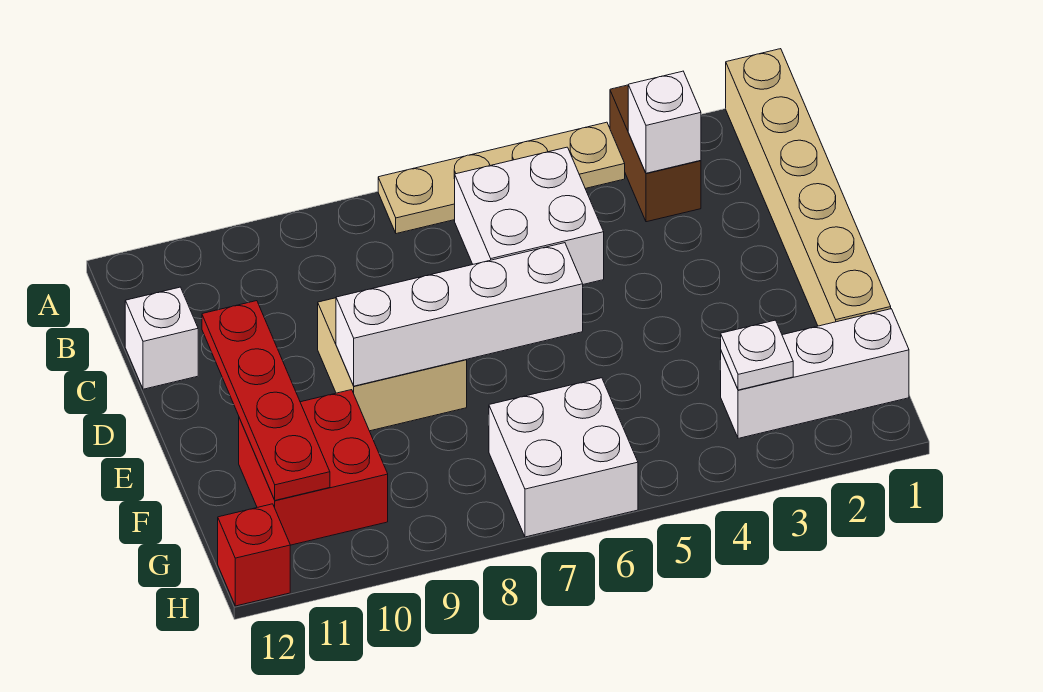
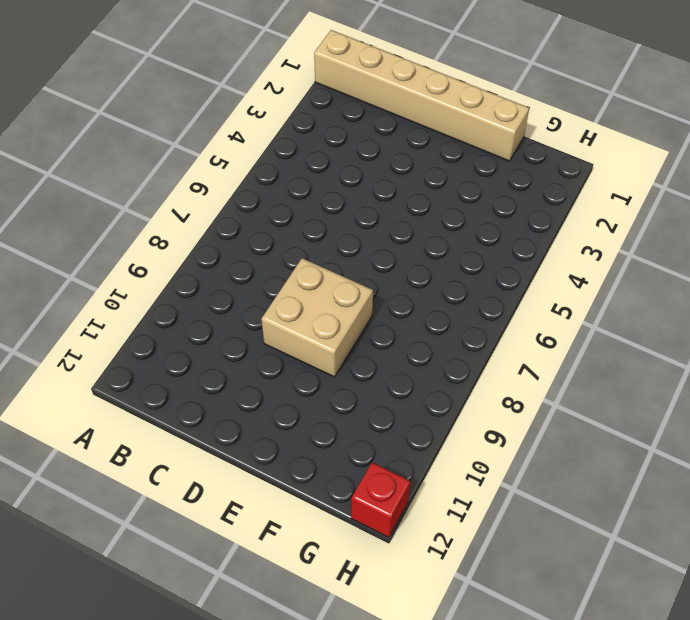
none -> brown 1x2 brick [610,85,701,222]
none -> tan 1x4 plate [378,122,625,234]
none -> white 2x2 brick [455,147,604,284]

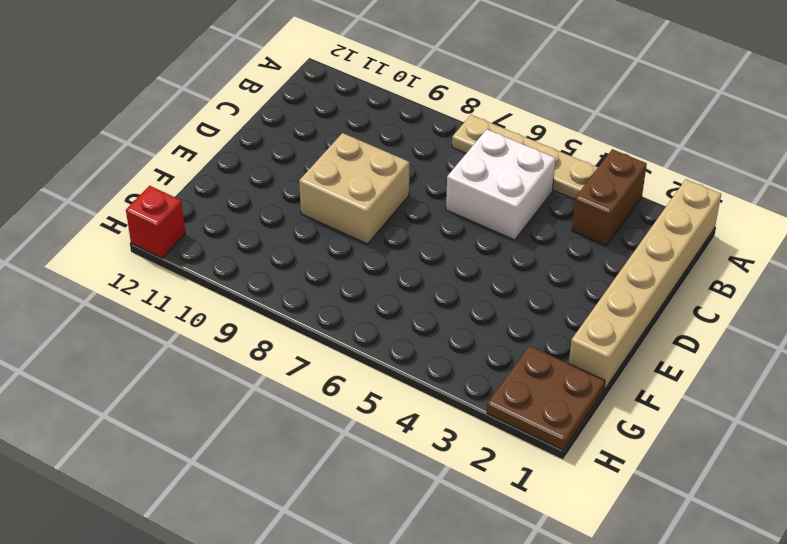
brown 2x2 plate [487,346,605,450] -> white 1x3 brick [721,309,909,438]
none -> white 1x1 brick [125,287,198,389]
none -> red 2x2 brick [239,390,388,545]
none -> white 2x2 brick [489,378,638,537]

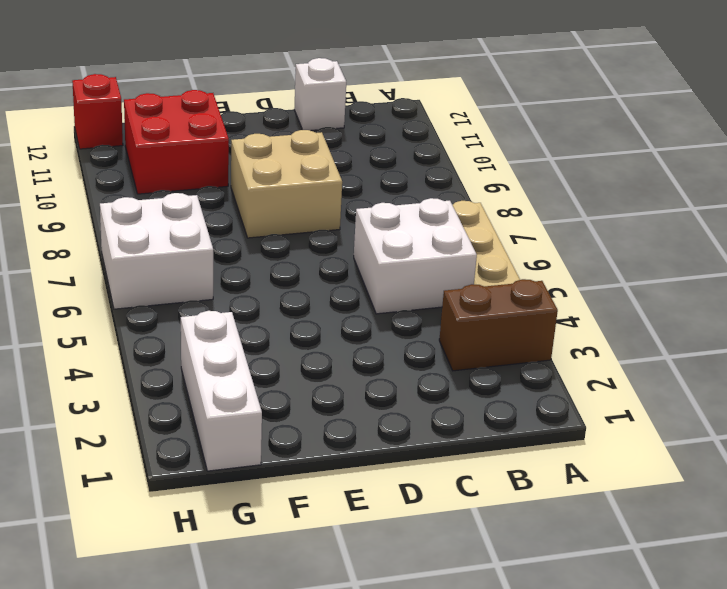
none -> tan 1x6 brick [726,49,891,326]
none -> white 1x1 brick [628,71,701,173]
none -> red 1x4 plate [202,301,330,500]

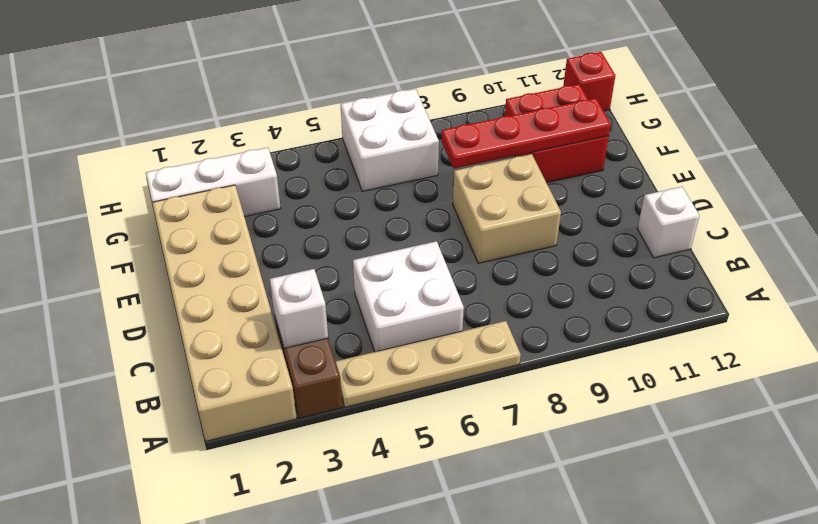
tan 2x6 brick [152,185,297,441] -> tan 1x6 brick [726,49,891,326]
red 1x4 plate [441,98,611,169] -> red 1x4 plate turned to [202,301,330,500]
none -> white 1x4 brick [336,243,583,386]
none -> white 1x1 plate [721,320,793,390]

